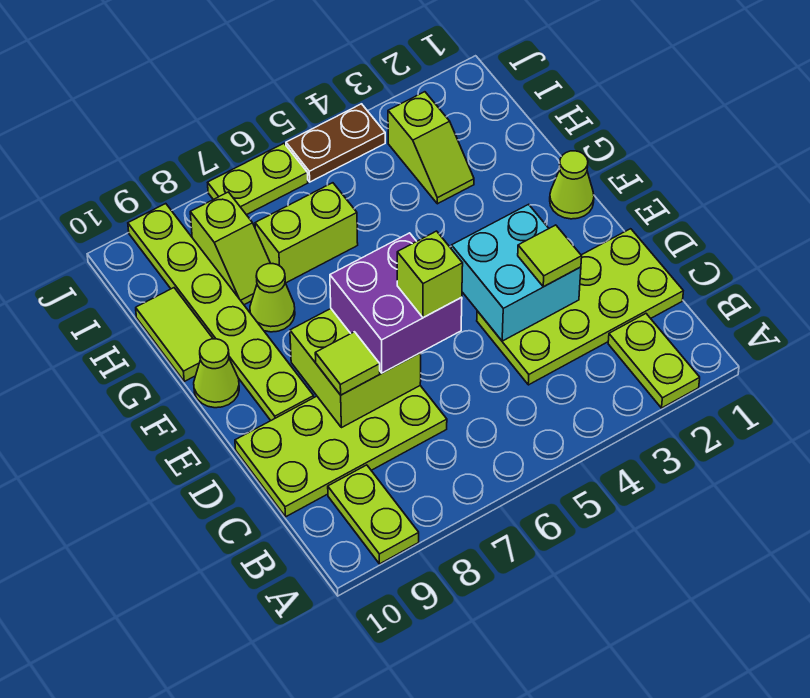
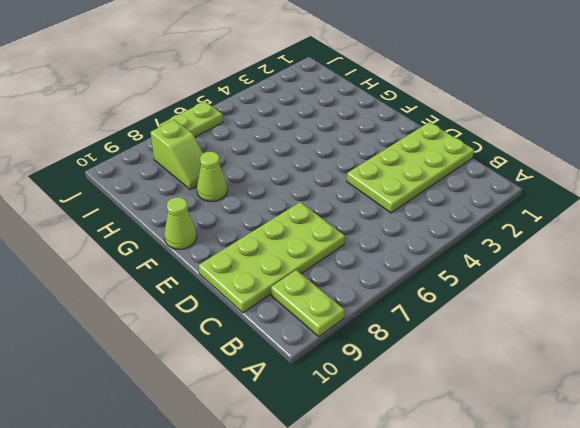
none -> lime 1x2 plate [608,314,700,408]
none -> lime 1x6 plate [128,204,314,420]
none -> lime 1x1 cone [550,151,594,219]

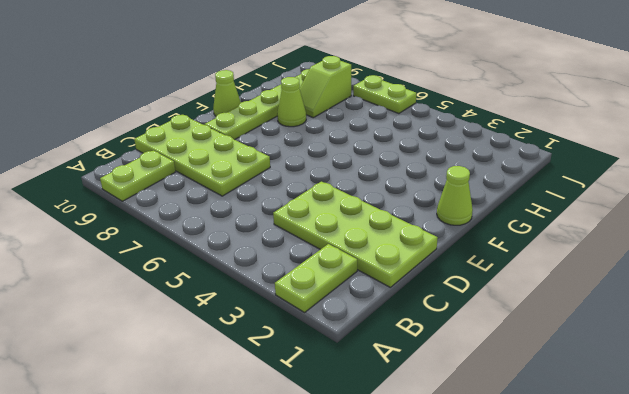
none -> lime 1x2 tile [136,288,213,381]
none -> lime 1x2 slope [388,92,474,204]
none -> lime 1x2 brick [255,183,358,283]

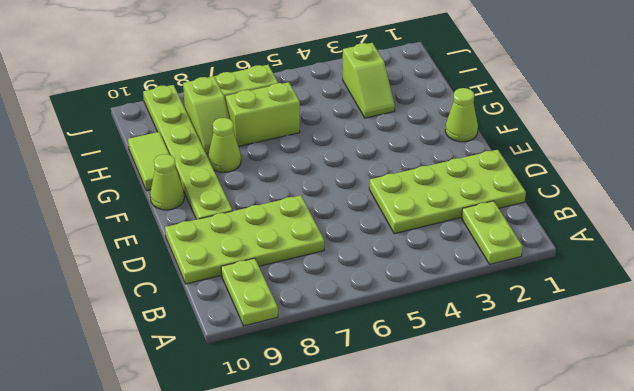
none -> brown 1x2 plate [286,104,385,182]
none -> cyan 2x2 brick [451,204,581,341]
none -> lime 2x2 brick [290,309,421,428]

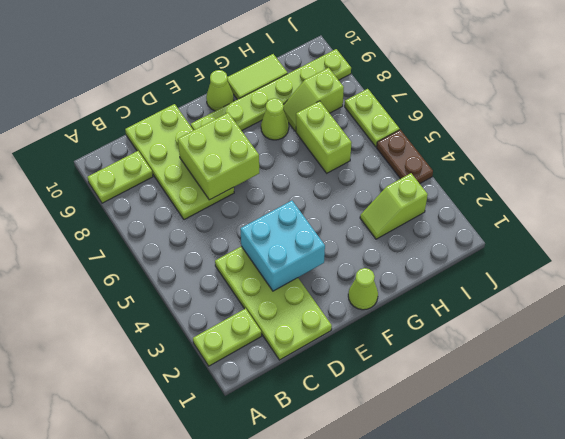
none -> lime 1x1 tile [518,225,582,287]
none -> purple 2x2 brick [330,233,462,373]
none -> lime 1x1 tile [315,332,380,395]

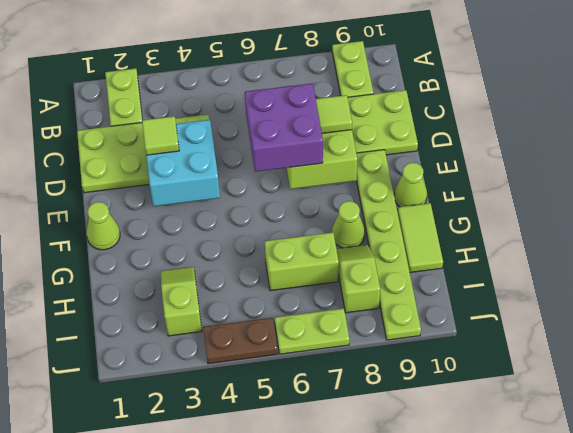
none -> lime 1x1 brick [397,231,463,318]

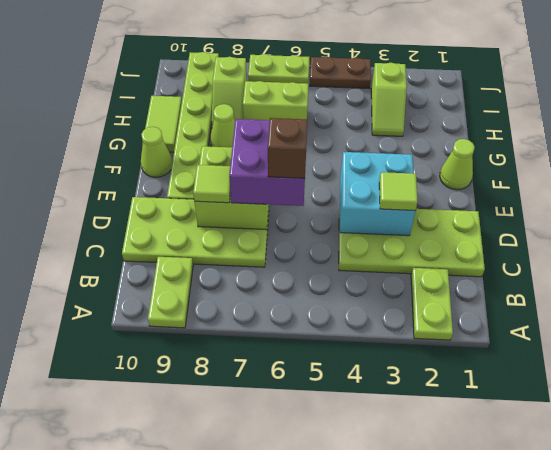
brown 1x1 brick [268,118,307,178] -> lime 1x1 brick [397,231,463,318]

